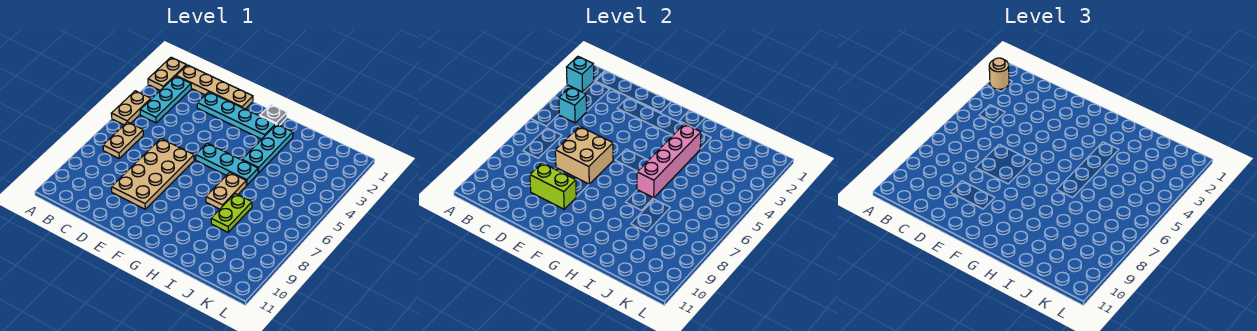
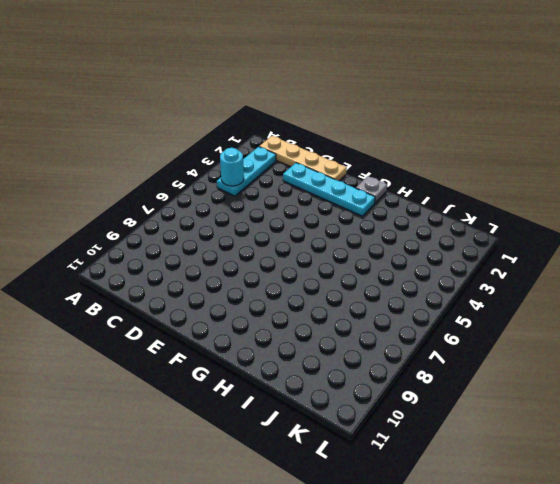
cyan 1x1 round brick [220,148,244,186] -> cyan 1x1 brick [559,87,587,123]
none -> tan 1x2 plate [148,57,186,90]
none -> tan 1x2 plate [111,91,151,125]
none -> tan 1x2 plate [103,122,143,158]

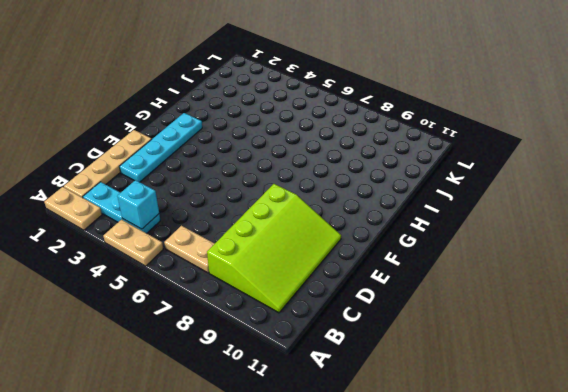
lime 3x4 slope [207,184,341,313] -> tan 2x4 plate [111,139,194,209]
none -> cyan 1x3 plate [196,143,258,185]
none -> grey 1x1 plate [260,105,287,125]
none -> cyan 1x3 plate [242,124,293,173]

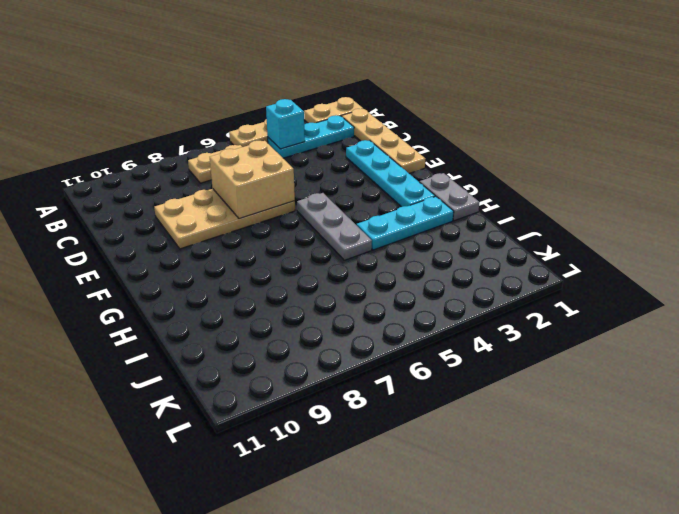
grey 1x3 plate [297,193,372,260] -> cyan 1x3 plate [196,143,258,185]
grey 1x2 plate [420,173,479,221] -> grey 1x1 plate [260,105,287,125]
none -> tan 1x2 plate [206,172,246,209]
none -> lime 1x2 plate [211,194,252,232]
none -> cyan 1x1 brick [567,57,594,92]

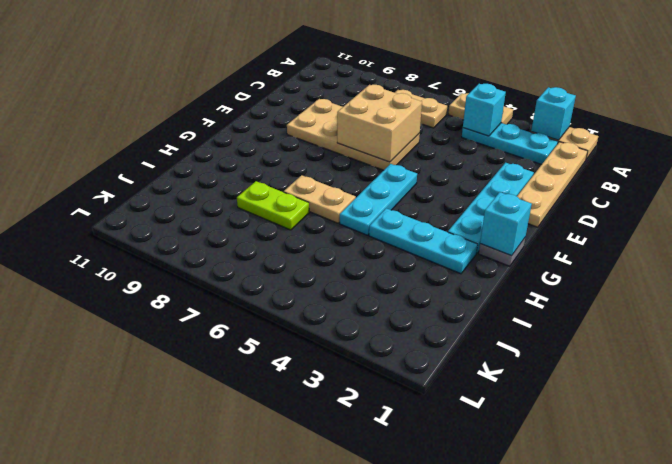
cyan 1x1 brick [480,192,532,256] -> none
none -> lime 1x2 brick [530,163,576,209]
none -> pink 1x4 brick [637,124,701,198]
none -> tan 1x1 round brick [989,58,1009,89]

